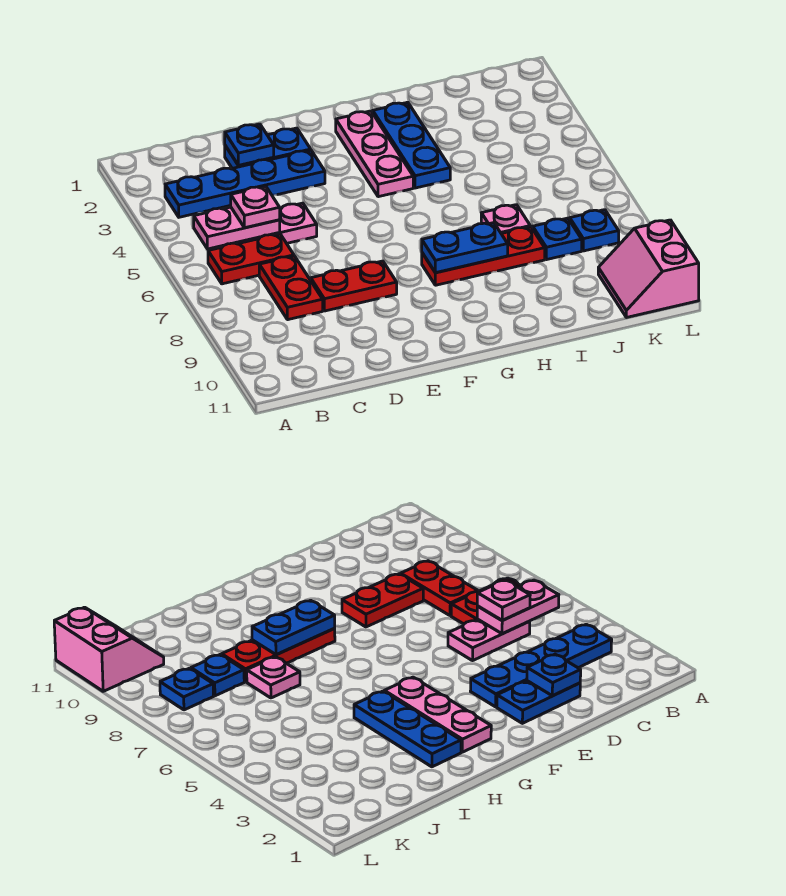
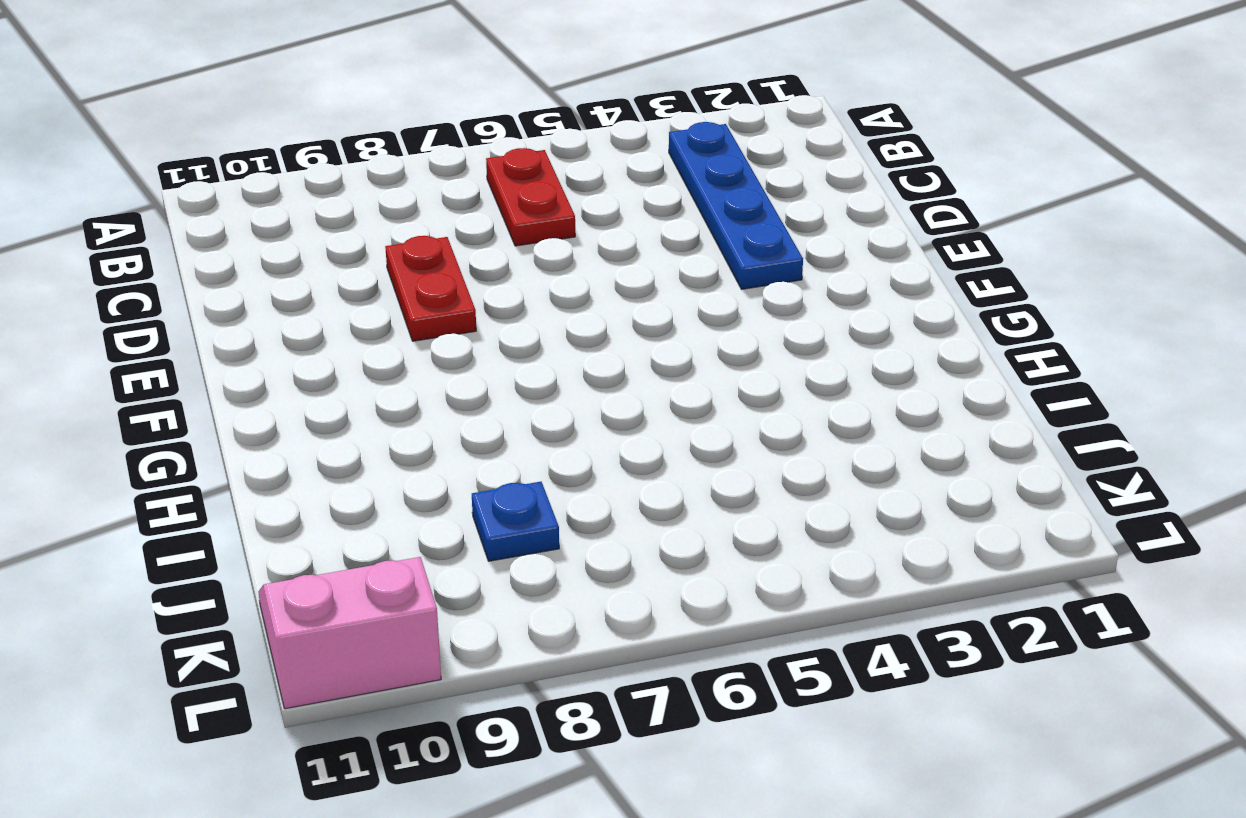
none -> pink 1x2 plate [237,203,317,244]
none -> red 1x2 plate [259,256,323,320]
none -> blue 1x2 plate [225,128,311,168]

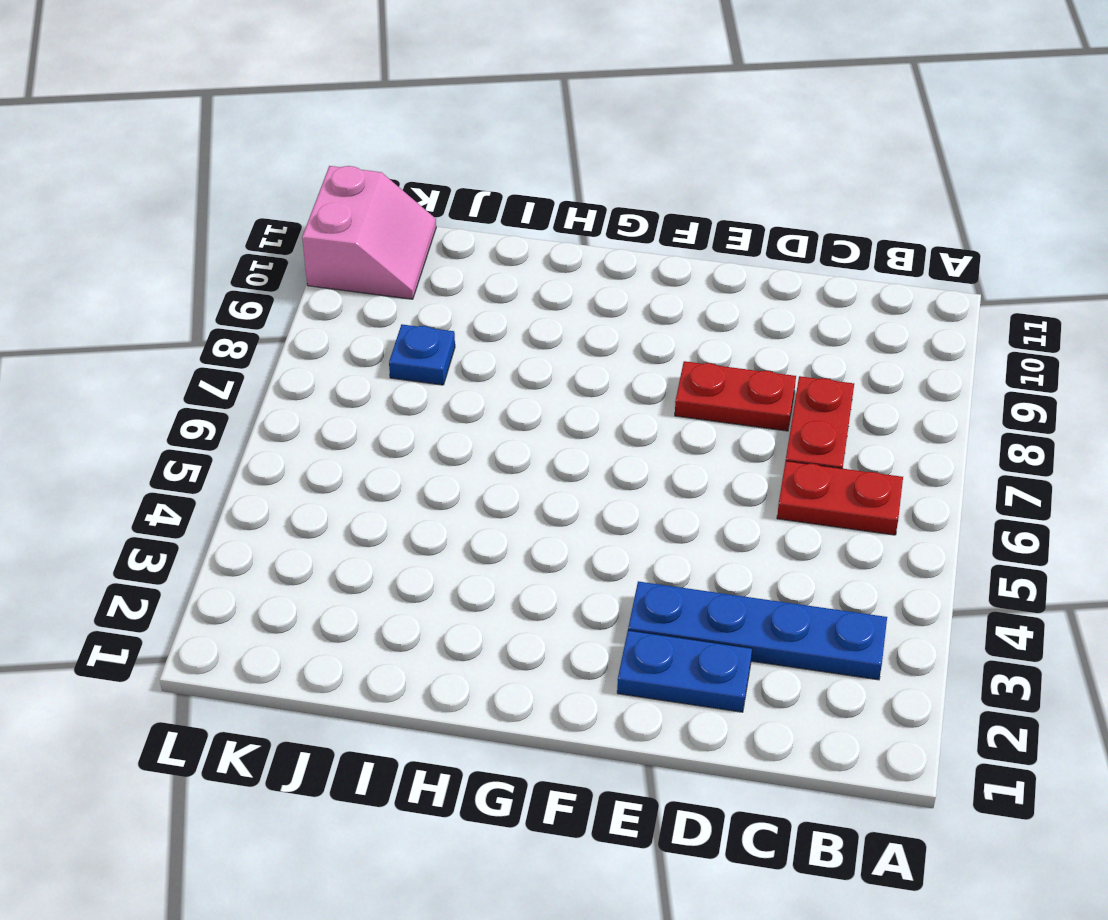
none -> pink 1x2 plate [237,203,317,244]
none -> pink 1x3 plate [336,111,413,197]
none -> red 1x3 plate [422,227,545,285]

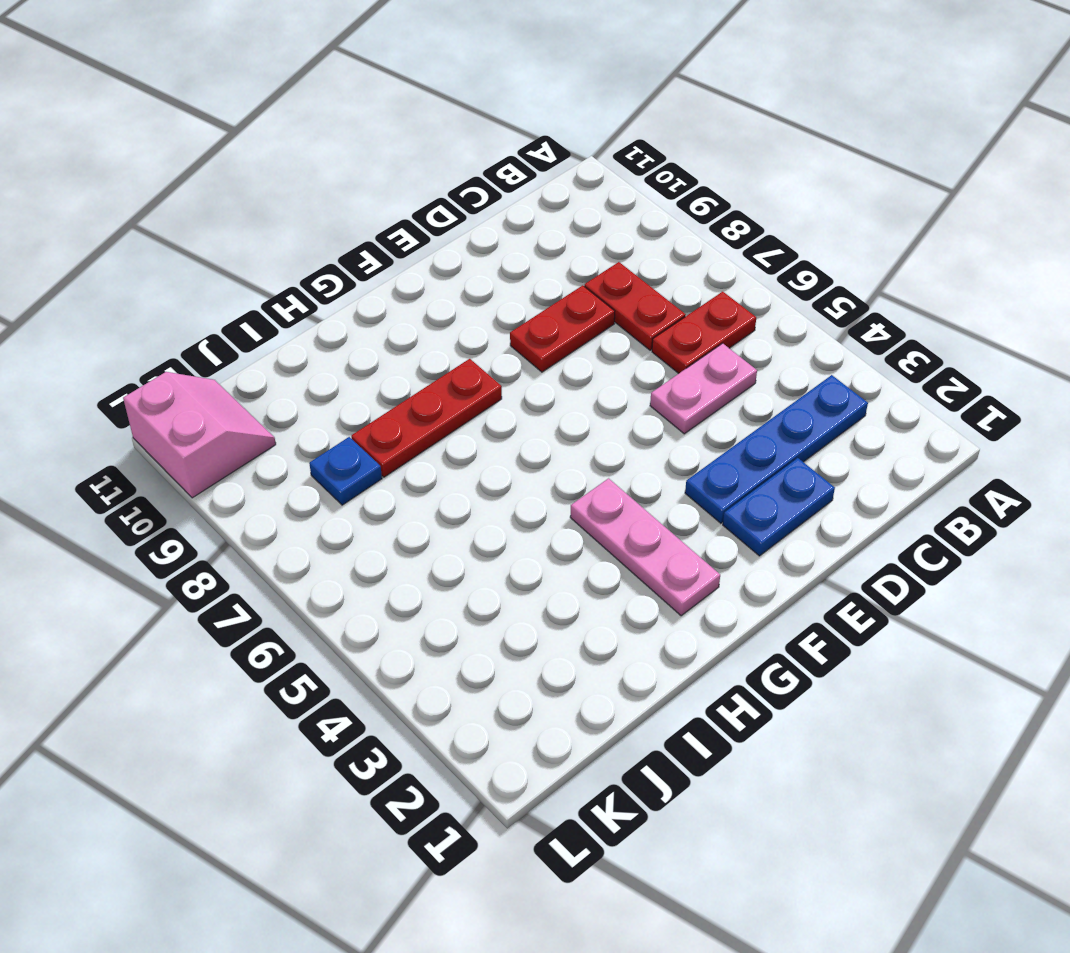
none -> blue 1x3 plate [373,102,450,188]
none -> pink 1x1 plate [481,205,530,234]
none -> blue 1x1 plate [570,210,619,251]

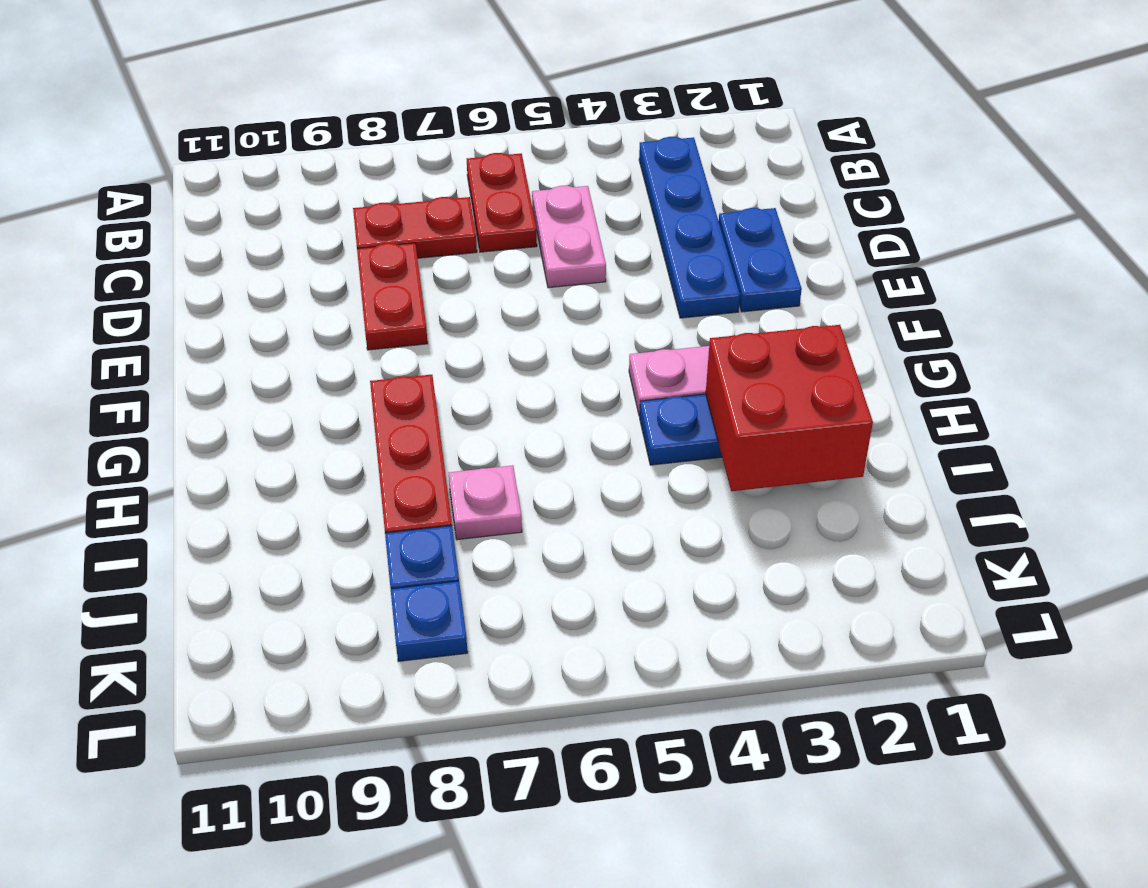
red 2x2 brick [706,325,873,491] -> none
none -> pink 2x2 slope [598,220,699,317]
none -> pink 1x2 plate [194,207,280,249]
none -> blue 1x1 plate [225,124,274,165]

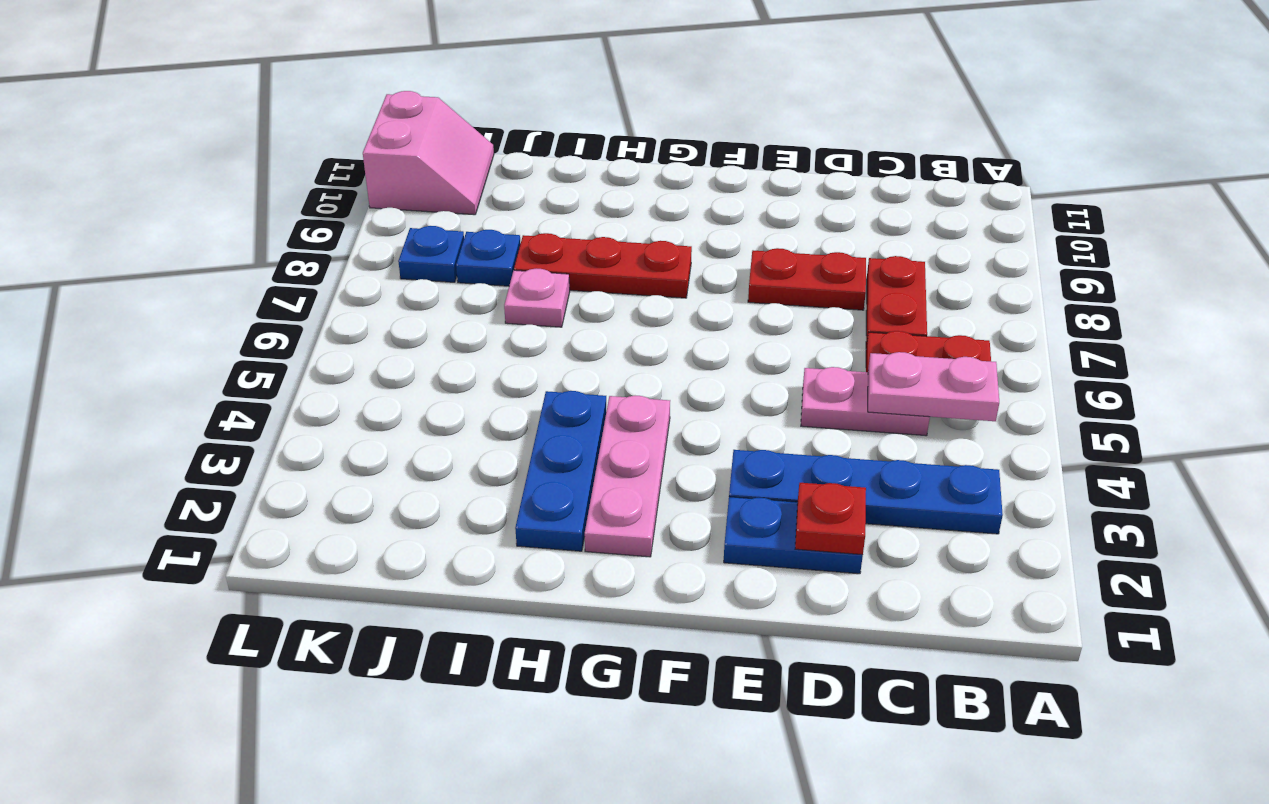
red 1x1 plate [795,483,866,555] -> blue 1x1 plate [225,124,274,165]
none -> blue 1x2 plate [422,223,508,273]
none -> pink 1x1 plate [231,186,280,228]

